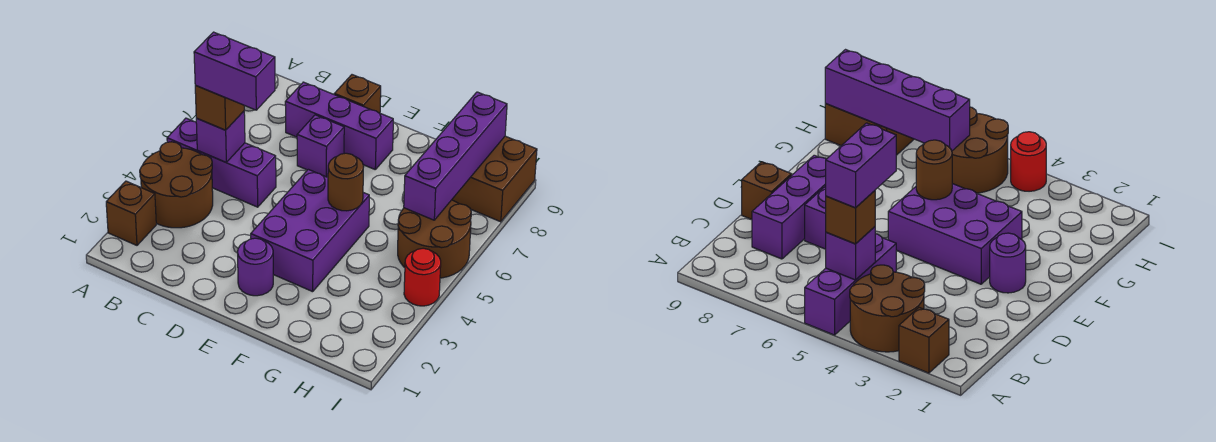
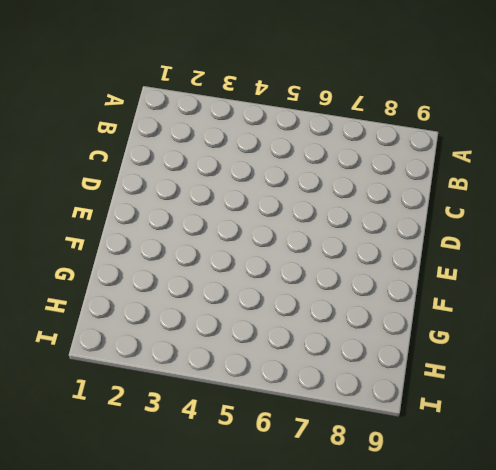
none -> brown 1x1 brick [106,181,156,245]
none -> brown 2x2 round brick [140,142,213,228]
none -> purple 1x3 brick [167,118,276,207]

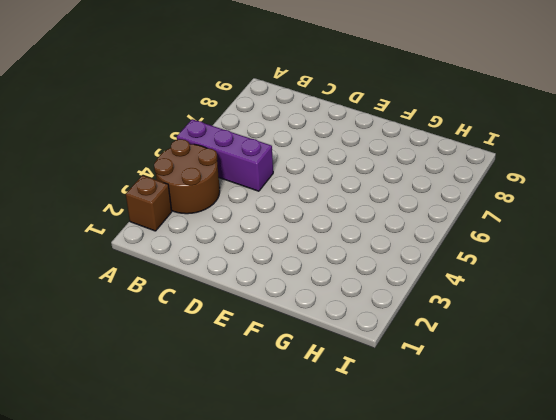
none -> purple 1x3 brick [285,82,393,169]
none -> purple 1x1 brick [297,115,344,177]
none -> brown 1x1 brick [334,75,381,113]

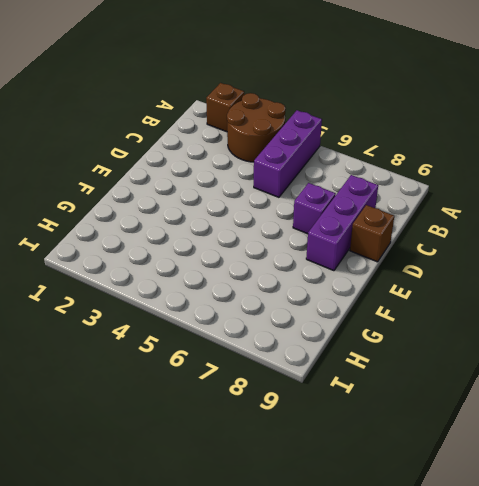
none -> purple 1x1 round brick [238,238,273,296]
none -> purple 2x3 brick [251,169,369,292]
none -> brown 2x2 round brick [398,200,471,278]

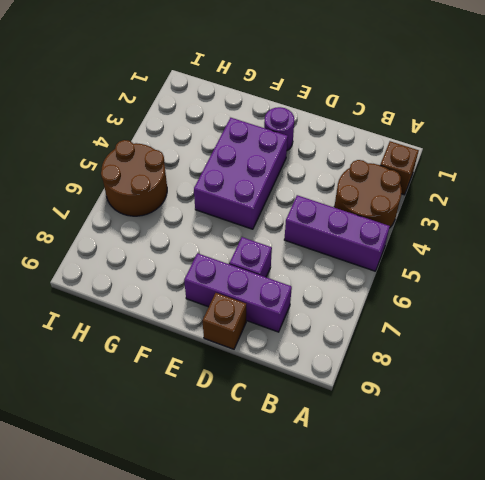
none -> brown 2x2 brick [452,136,537,222]
none -> red 1x1 round brick [404,248,441,306]
none -> purple 1x1 brick [196,111,245,162]

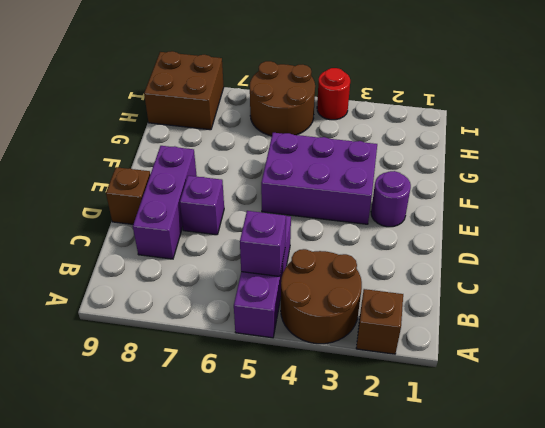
none -> brown 1x1 round brick [328,153,364,211]
none -> purple 1x4 brick [404,92,507,220]
none -> brown 1x1 brick [195,86,244,130]

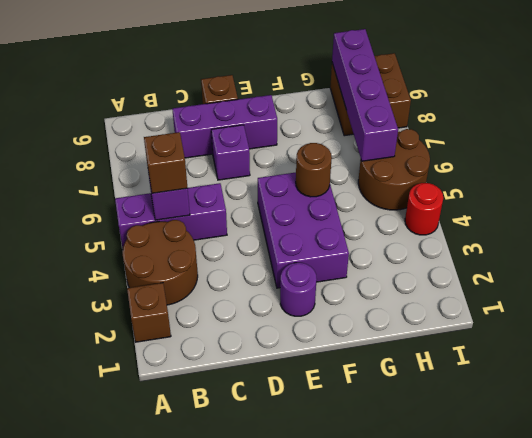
none -> purple 1x2 brick [194,32,275,110]

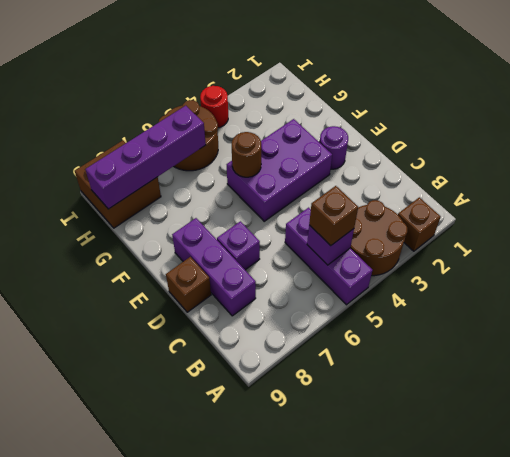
none -> purple 1x2 brick [194,32,275,110]

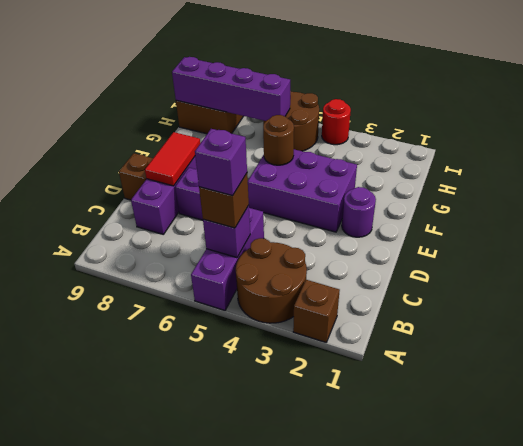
purple 1x1 brick [195,129,247,196] -> purple 1x2 brick [194,32,275,110]
red 1x2 tile [145,132,200,186] -> none

